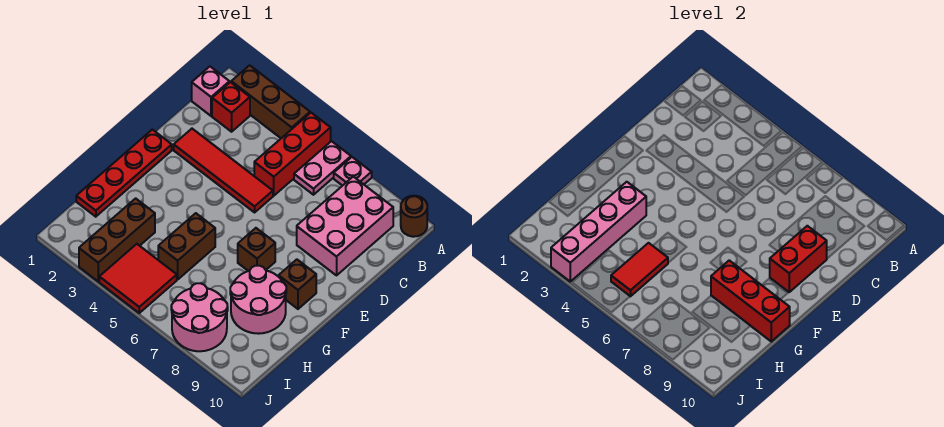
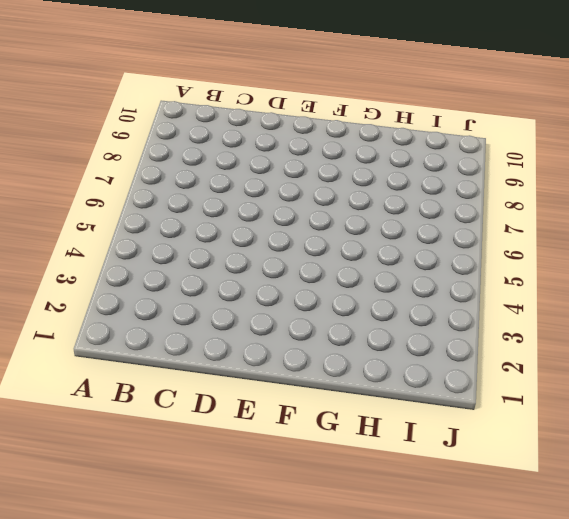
none -> brown 1x3 brick [231,65,310,138]
none -> red 1x3 brick [254,113,331,196]
none -> pink 1x2 plate [294,141,351,195]

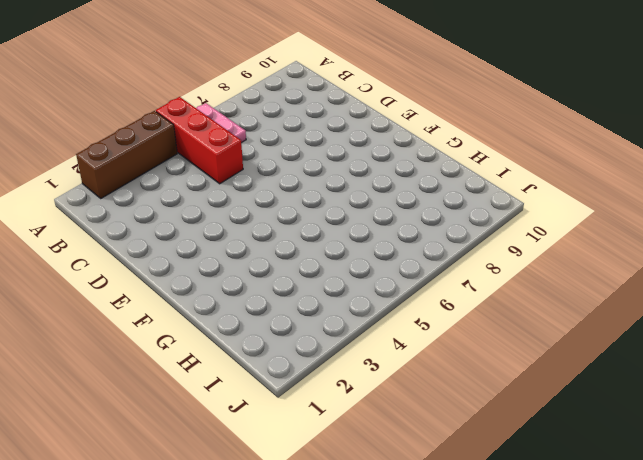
none -> pink 1x1 plate [334,157,372,186]
none -> brown 1x1 round brick [401,196,427,237]
none -> pink 1x1 brick [192,67,229,116]

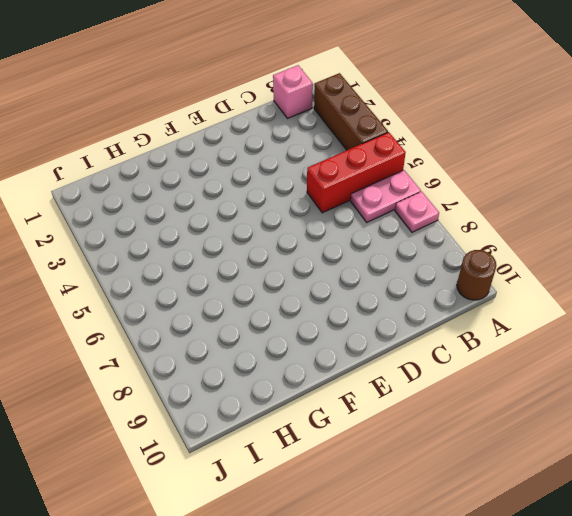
none -> red 1x1 brick [212,82,250,132]
none -> pink 2x3 brick [297,177,393,275]
none -> red 1x4 tile [174,129,273,212]

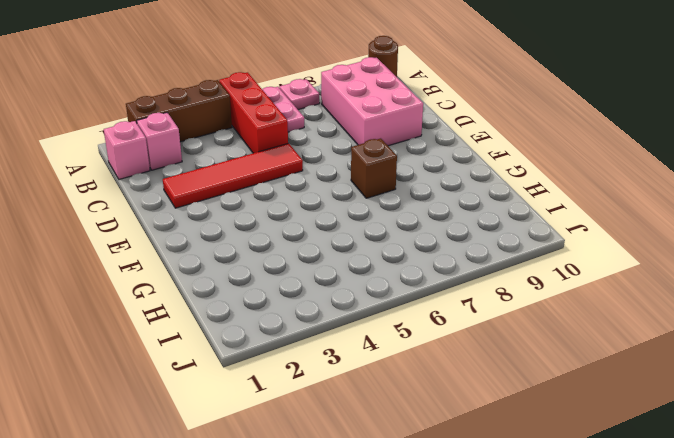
pink 1x1 brick [137,113,182,170] -> red 1x1 brick [212,82,250,132]
none -> red 1x4 plate [76,130,172,217]
none -> brown 1x1 brick [279,260,316,309]
none -> brown 1x2 brick [158,213,215,279]

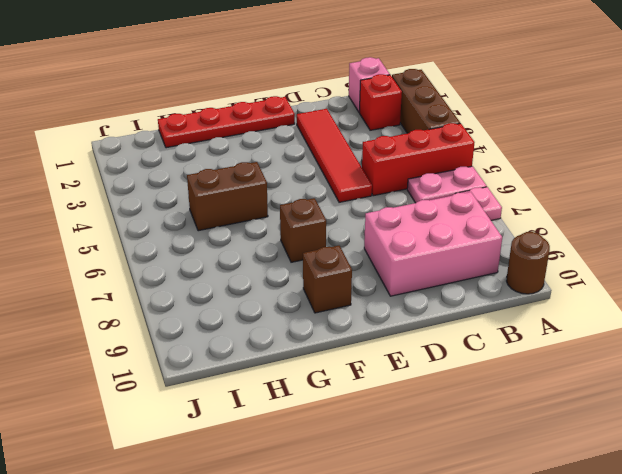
none -> pink 2x2 round brick [230,266,286,334]
none -> brown 1x3 brick [79,198,155,281]
none -> red 2x2 tile [99,244,177,313]

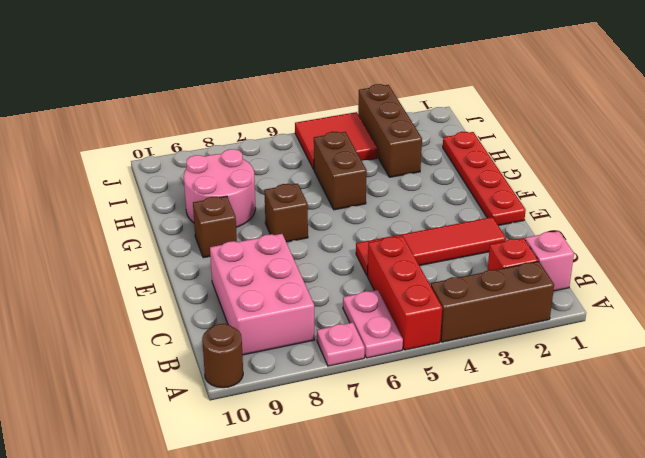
none -> pink 2x2 round brick [171,283,228,351]
none -> red 1x2 brick [770,226,827,292]
none -> pink 1x4 brick [551,182,646,281]

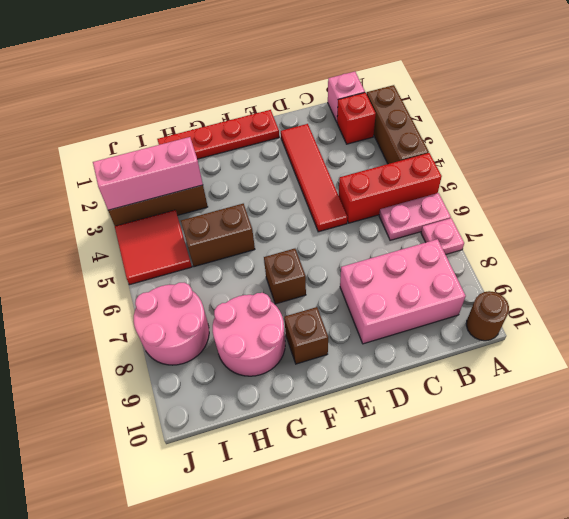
pink 1x3 brick [93,137,203,210] -> pink 1x4 brick [551,182,646,281]
none -> red 1x2 brick [770,226,827,292]
none -> red 1x3 brick [711,260,790,341]
none -> red 1x2 tile [611,243,668,296]

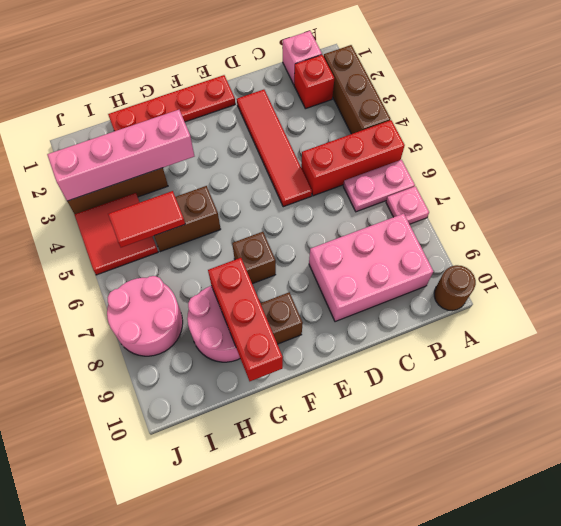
none -> red 1x2 brick [770,226,827,292]

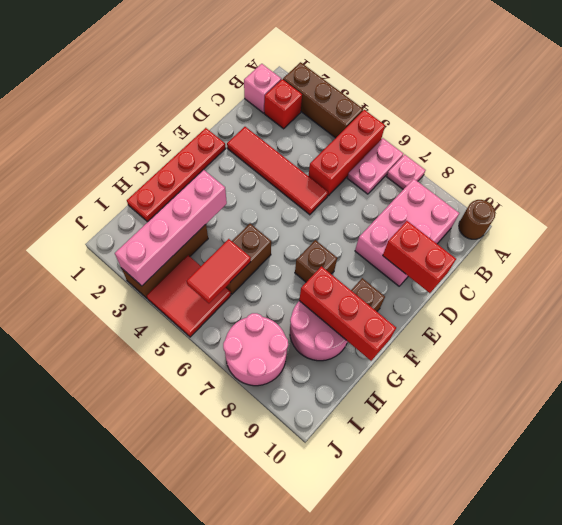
red 1x2 brick [383,221,456,293] -> red 1x2 brick turned to [770,226,827,292]

